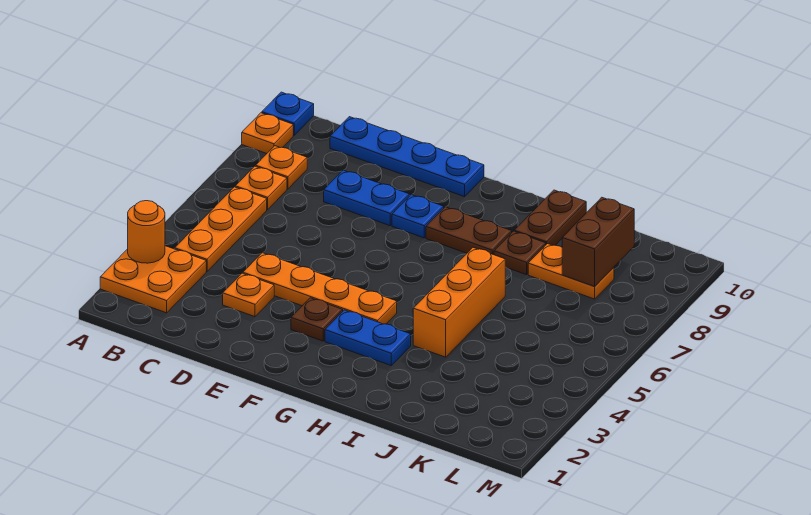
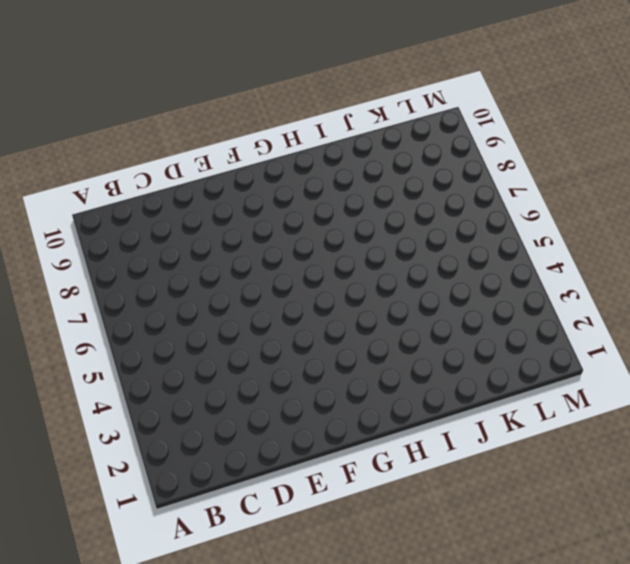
none -> orange 2x2 plate [100,246,206,313]
none -> orange 1x1 plate [242,113,293,154]
none -> blue 1x1 plate [262,92,314,135]

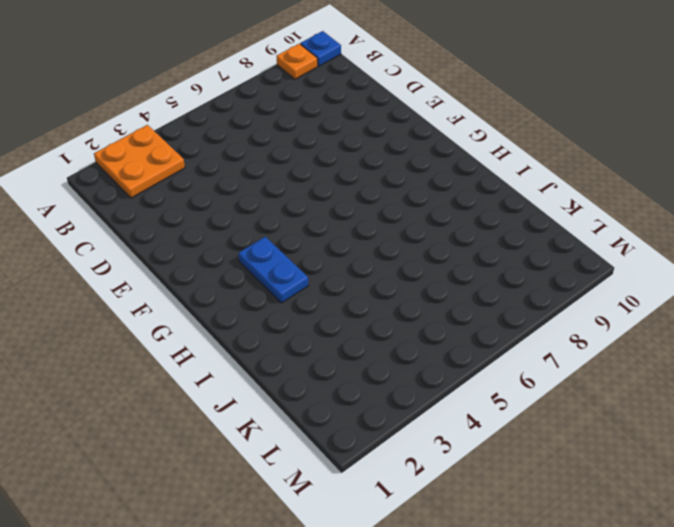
none -> orange 1x3 plate [175,187,267,271]
none -> orange 1x1 plate [235,166,287,210]
none -> orange 1x1 plate [256,146,307,189]

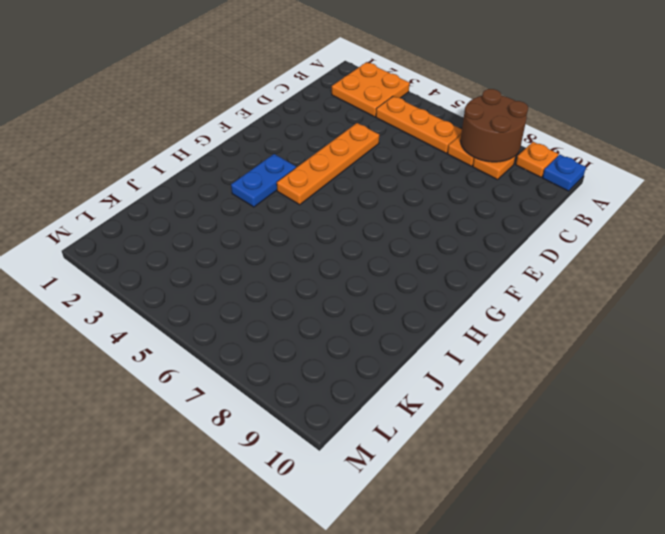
brown 2x2 round brick [460,89,528,162] -> none
none -> blue 1x4 plate [330,117,484,197]
none -> orange 1x1 plate [223,273,274,317]
none -> blue 1x2 plate [324,170,409,226]

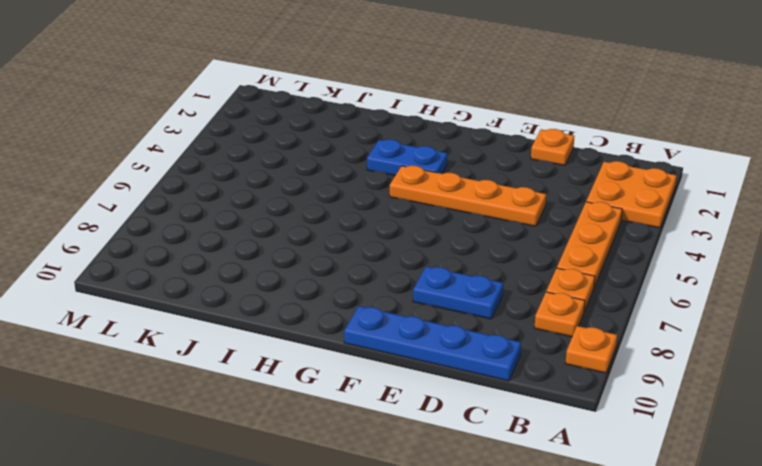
orange 1x1 plate [531,129,574,165] -> orange 1x1 plate moved to [223,273,274,317]
none -> blue 1x1 plate [262,92,314,135]
none -> brown 1x1 plate [291,298,343,341]
none -> blue 1x1 plate [392,195,444,238]

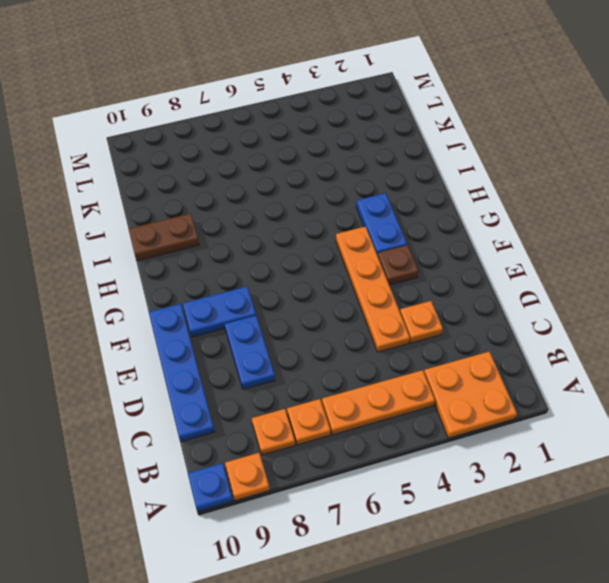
blue 1x2 plate [183,287,256,337] -> blue 1x1 plate [392,195,444,238]
none -> brown 1x2 plate [426,207,512,255]
none -> orange 1x3 brick [413,248,505,357]
none -> brown 1x1 plate [494,231,546,275]

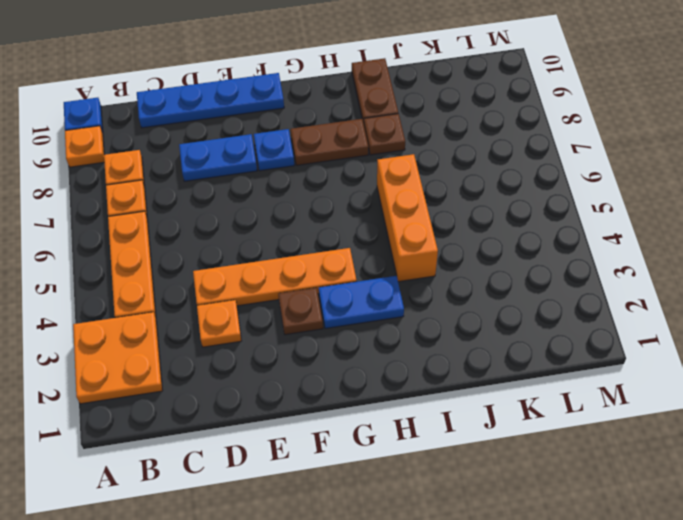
none -> orange 1x2 plate [528,244,614,299]
none -> orange 1x1 round brick [128,201,165,263]
none -> brown 1x2 brick [562,197,634,287]

